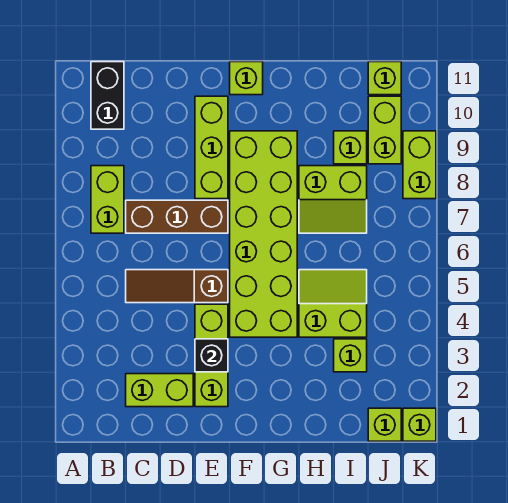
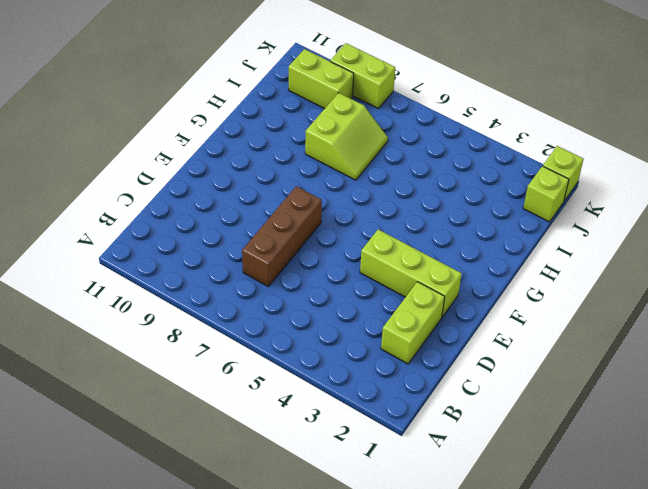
none -> lime 1x2 brick [91,166,124,233]
none -> black 1x2 brick [91,62,124,129]
none -> brown 1x3 slope [126,270,228,303]

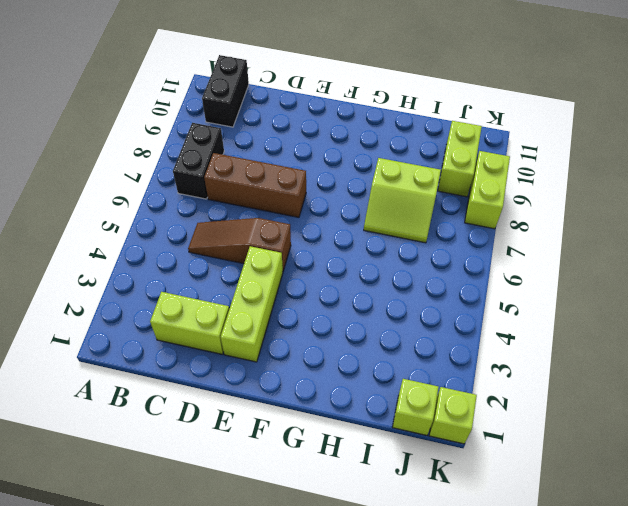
black 1x2 brick [173,123,224,199] -> lime 1x2 brick [91,166,124,233]
none -> lime 1x3 brick [195,96,228,199]
none -> lime 2x6 brick [230,131,297,337]
none -> lime 1x1 brick [230,62,263,95]

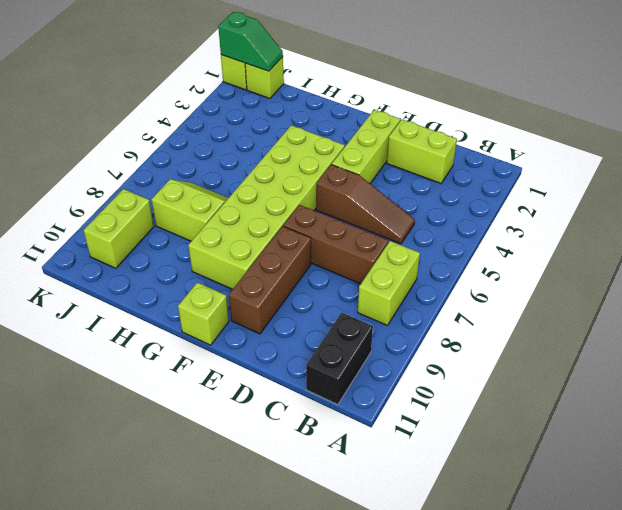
brown 1x3 brick [229,226,311,334] -> lime 1x3 brick [195,96,228,199]
green 1x2 slope [218,12,283,71] -> none
none -> lime 2x2 slope [299,270,367,337]
none -> lime 1x1 brick [334,339,367,372]
none -> lime 1x1 brick [334,131,367,164]

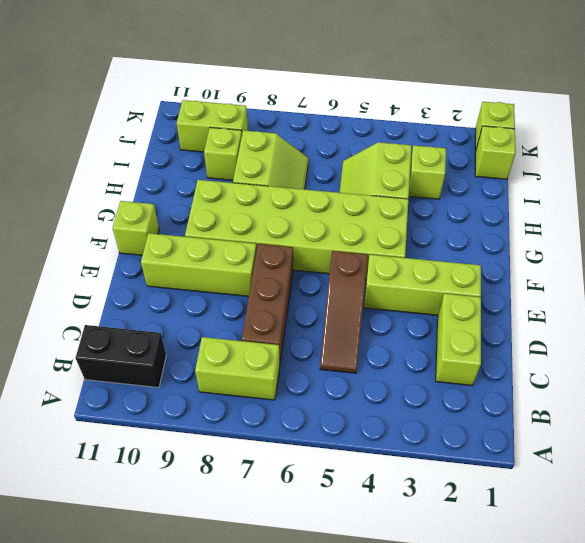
none -> lime 1x1 brick [368,62,401,95]
none -> lime 1x2 brick [403,131,436,199]
none -> black 1x1 brick [195,339,228,372]

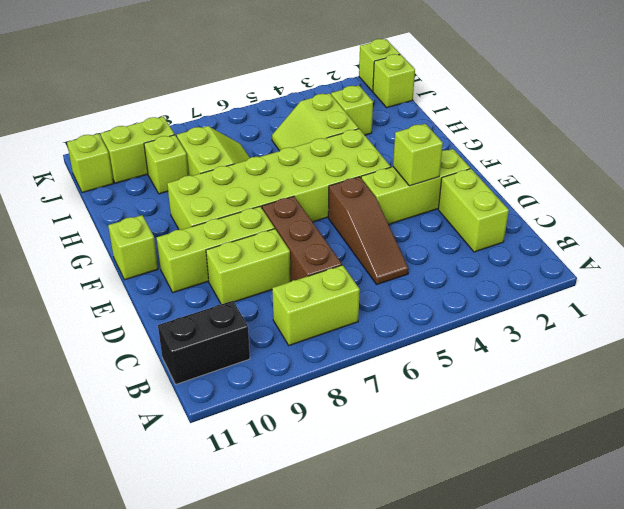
lime 1x2 brick [206,229,291,304] -> lime 1x2 brick moved to [403,131,436,199]
lime 1x1 brick [393,124,443,186] -> black 1x1 brick [195,339,228,372]

